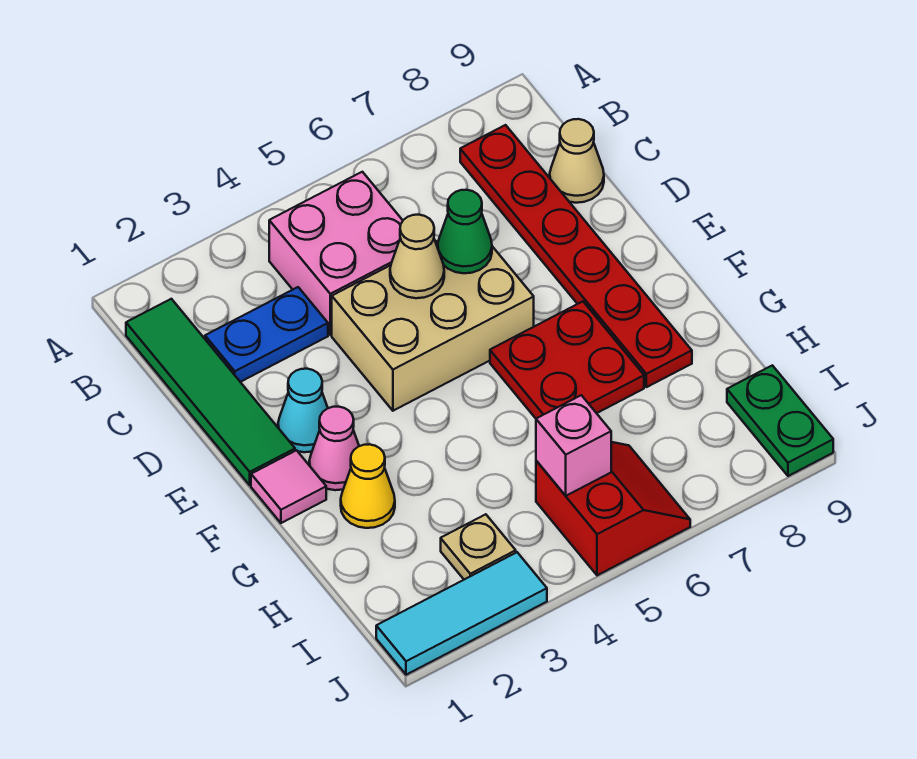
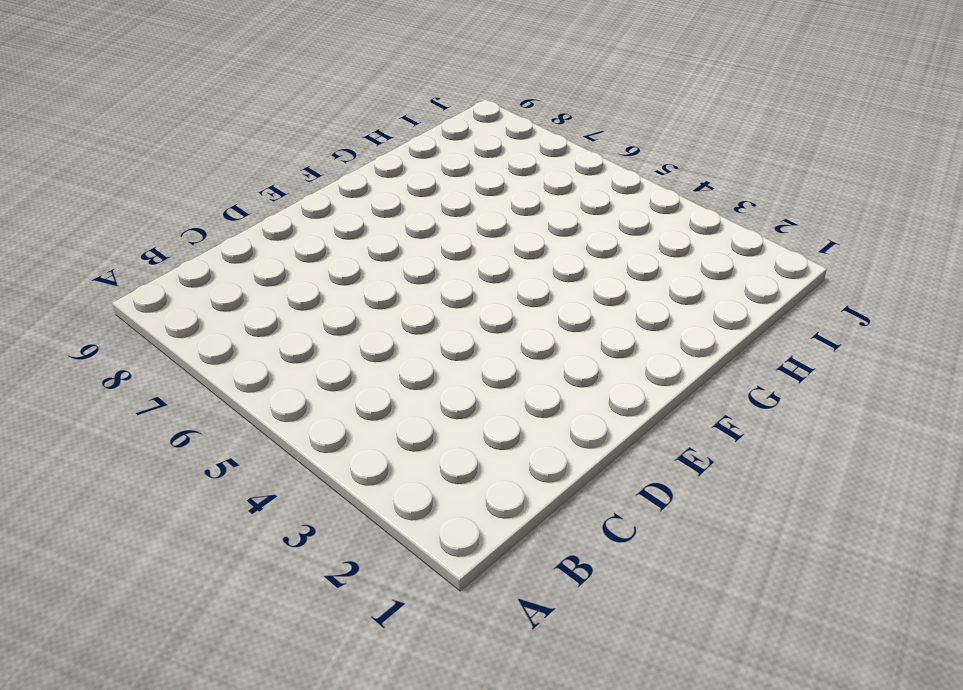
none -> green 1x4 tile [126,299,295,485]
none -> pink 2x2 brick [269,172,403,335]
none -> red 1x6 plate [460,125,692,387]

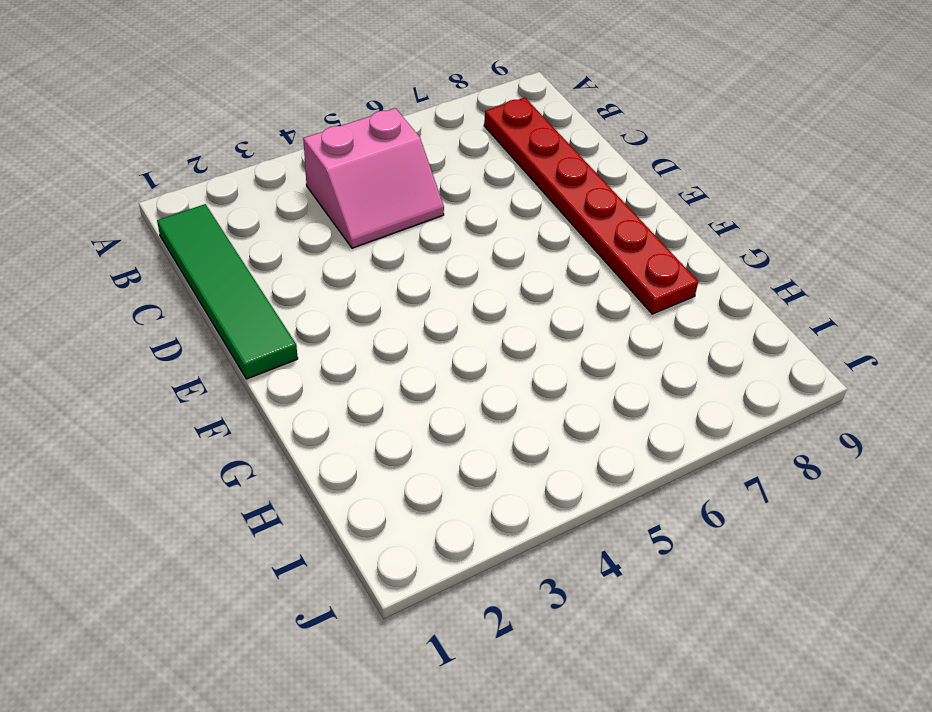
pink 2x2 slope [303,108,444,248] -> pink 2x2 brick [269,172,403,335]
none -> blue 1x2 plate [205,287,328,382]
none -> tan 1x1 cone [550,119,604,203]
none -> tan 2x3 brick [332,240,534,411]

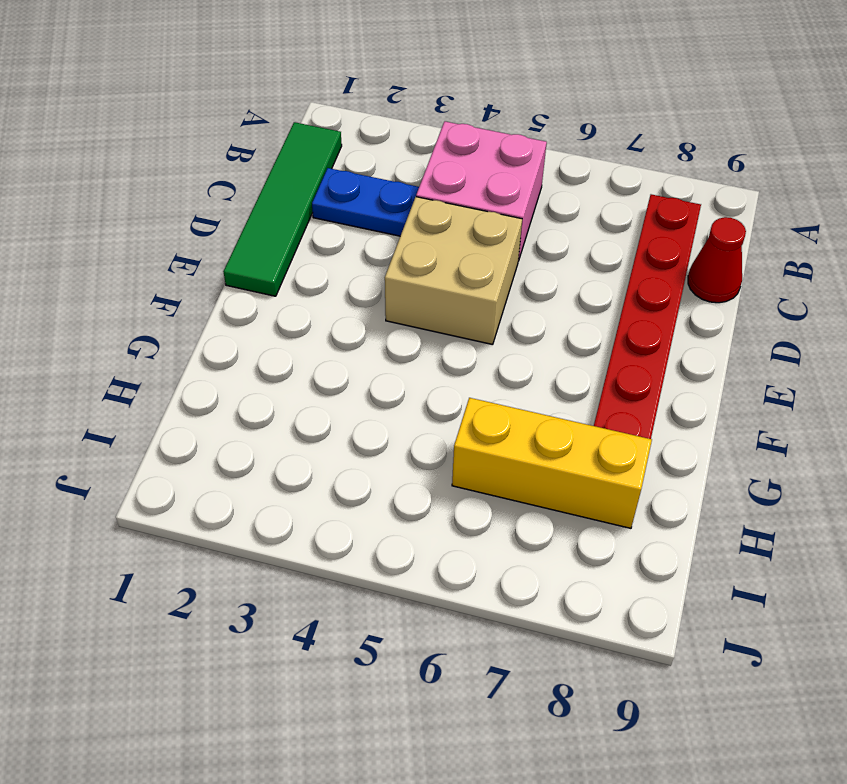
red 1x1 cone [688,217,746,303] -> tan 1x1 cone [550,119,604,203]
tan 2x2 brick [385,197,522,345] -> tan 2x3 brick [332,240,534,411]
yellow 1x3 brick [452,398,652,528] -> none
none -> cyan 1x1 cone [278,369,328,452]
none -> pink 1x1 tile [251,450,326,523]
none -> pink 1x1 cone [309,407,359,490]

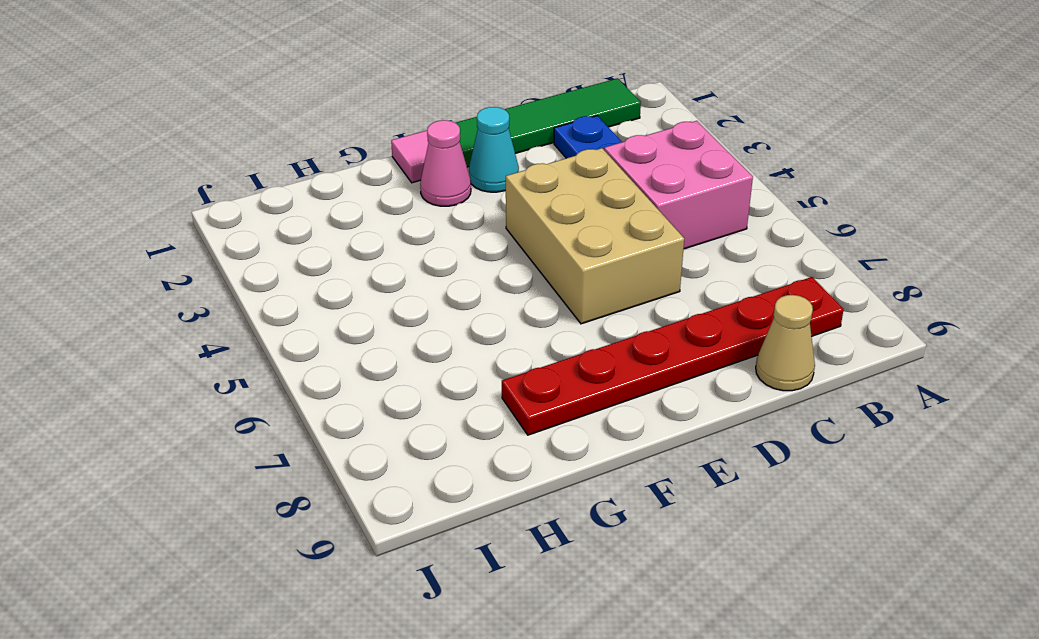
none -> red 2x2 plate [490,302,644,418]
none -> yellow 1x1 cone [341,444,395,528]
none -> tan 1x1 plate [441,514,516,580]

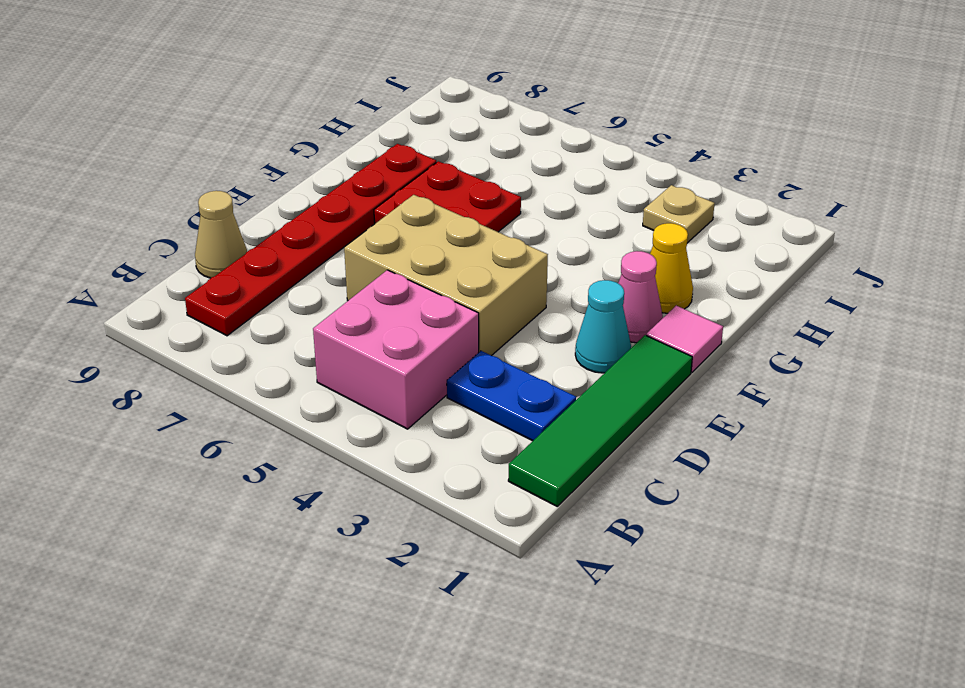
none -> red 2x2 slope [536,442,690,575]
none -> green 1x2 plate [727,365,833,476]
none -> cyan 1x3 tile [376,552,547,675]

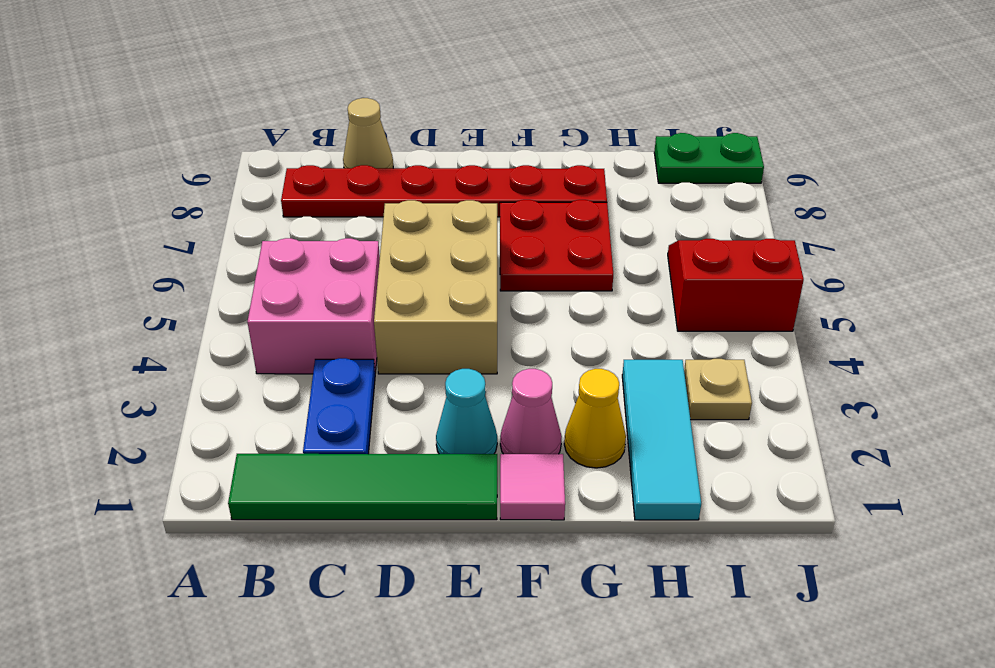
cyan 1x3 tile [622,360,701,520] -> cyan 1x3 tile moved to [376,552,547,675]
none -> tan 1x1 cone [390,215,444,298]
none -> green 1x1 cone [438,190,492,273]
none -> pink 1x1 brick [536,395,611,496]

